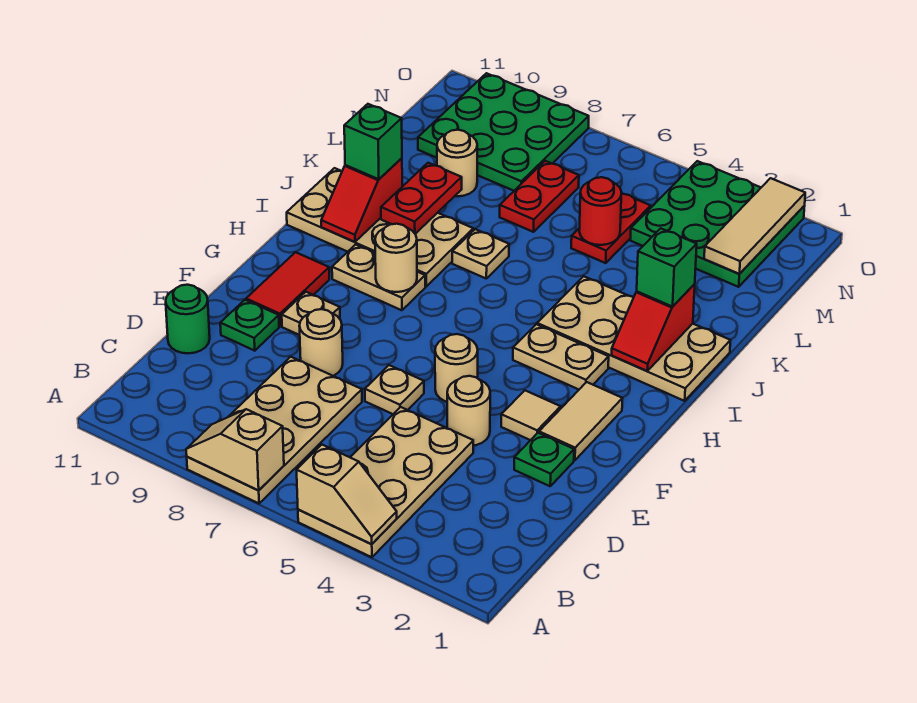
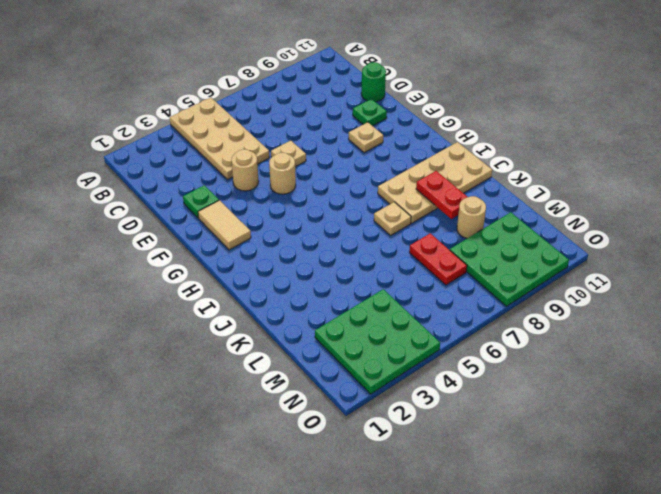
none -> tan 2x4 plate [187,357,362,503]
none -> tan 1x1 round brick [299,309,343,376]
none -> tan 1x1 tile [501,391,561,440]
none -> red 1x2 tile [246,252,329,326]

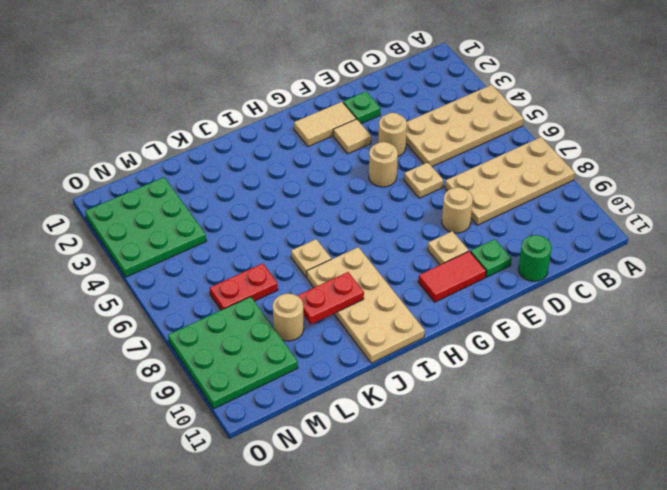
none -> tan 1x2 plate [513,324,609,389]
none -> tan 1x2 plate [332,245,425,310]
none -> tan 2x4 plate [537,276,730,401]
none -> red 1x2 plate [571,193,651,263]

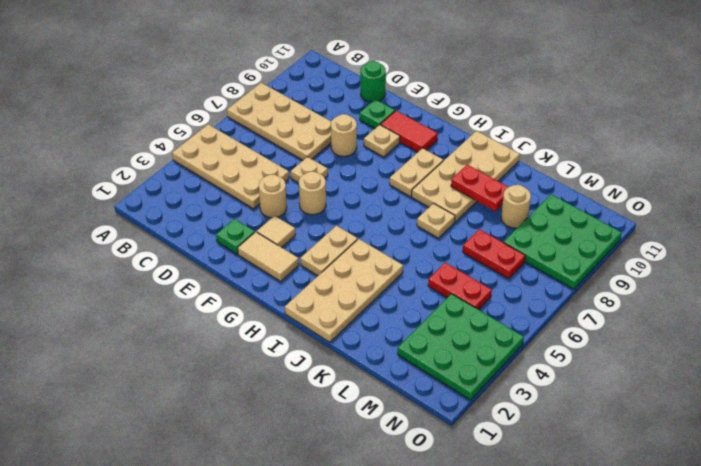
none -> tan 1x2 slope [297,445,397,544]
none -> tan 1x2 slope [186,409,284,490]
none -> tan 1x1 round brick [375,224,417,292]
none -> red 1x2 slope [612,284,695,371]

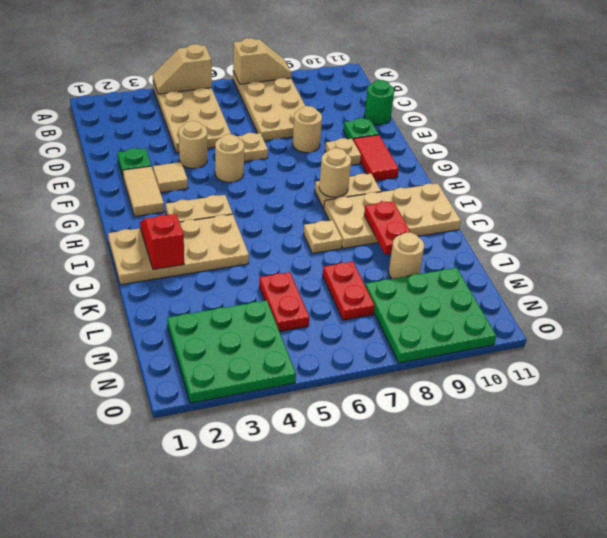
none -> red 1x2 slope [321,158,402,242]
none -> red 1x1 round brick [579,177,622,245]
none -> tan 1x3 tile [704,178,805,274]
none -> green 1x1 brick [637,228,697,307]

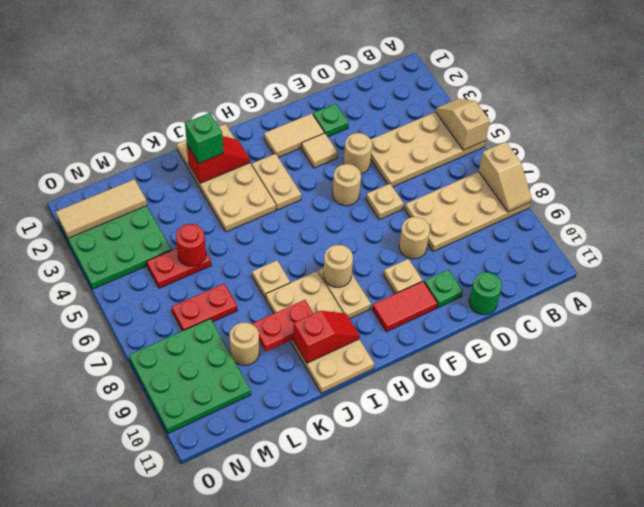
none -> green 1x1 brick [344,104,402,179]

